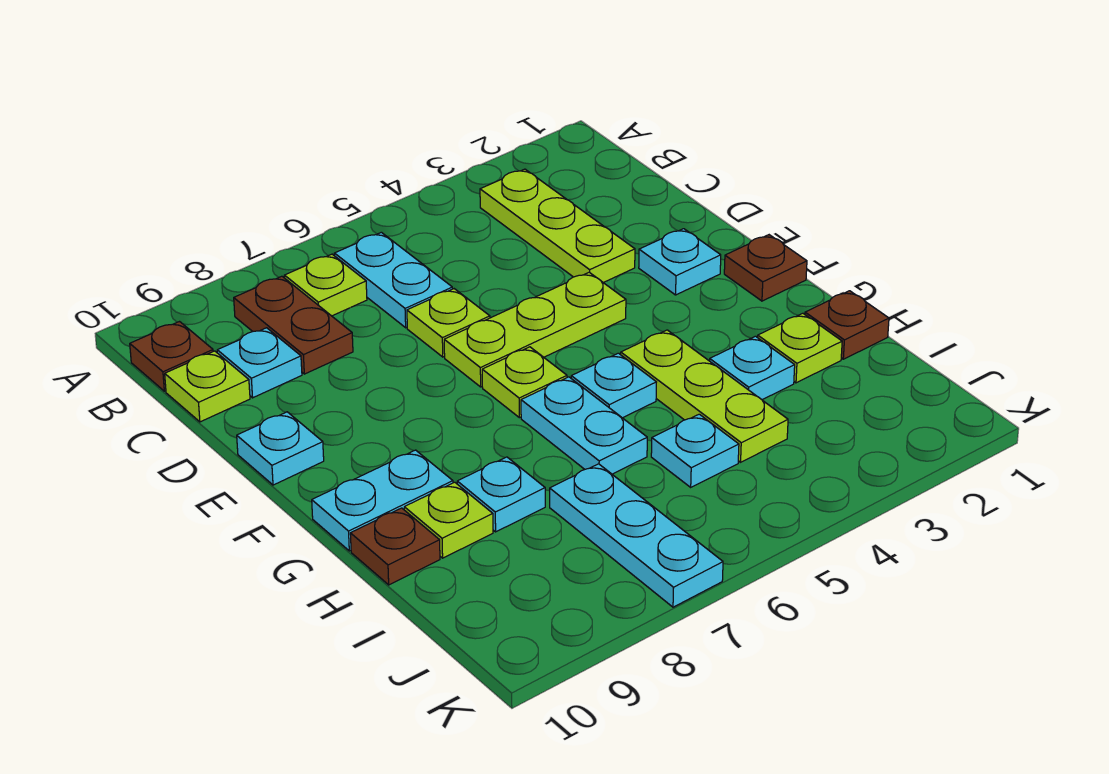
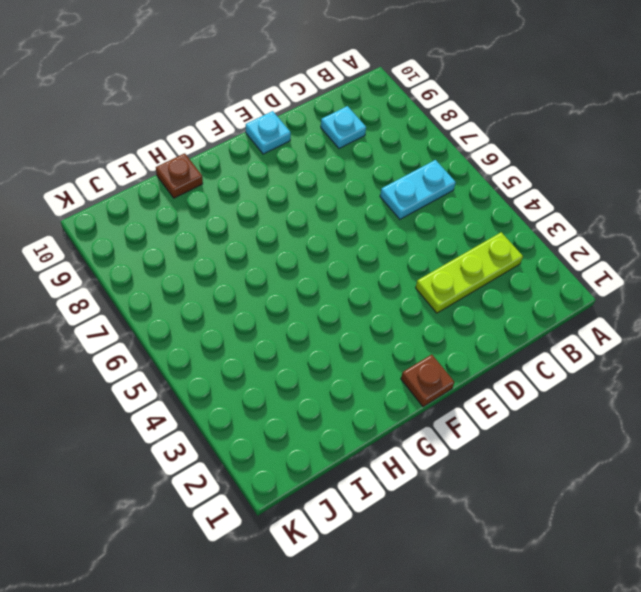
none -> lime 1x1 plate [284,254,367,316]
none -> brown 1x2 plate [234,276,353,374]
none -> brown 1x1 plate [130,322,213,391]

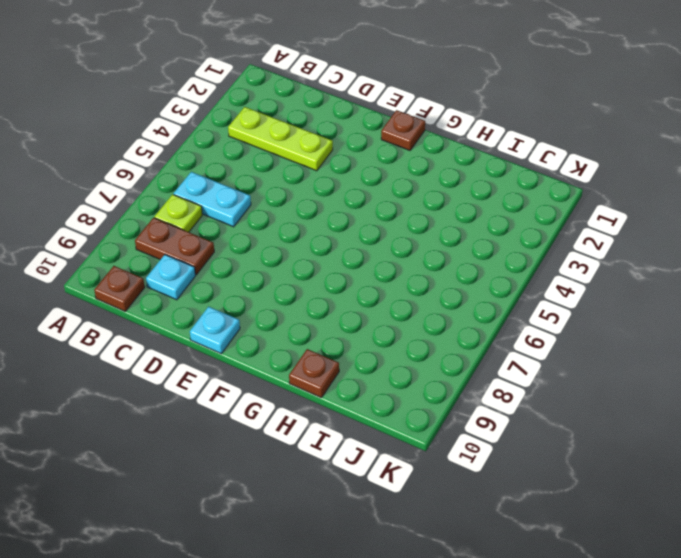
none -> lime 1x1 plate [165,351,250,422]
none -> lime 1x1 plate [407,289,490,357]
none -> cyan 1x1 plate [639,229,721,295]

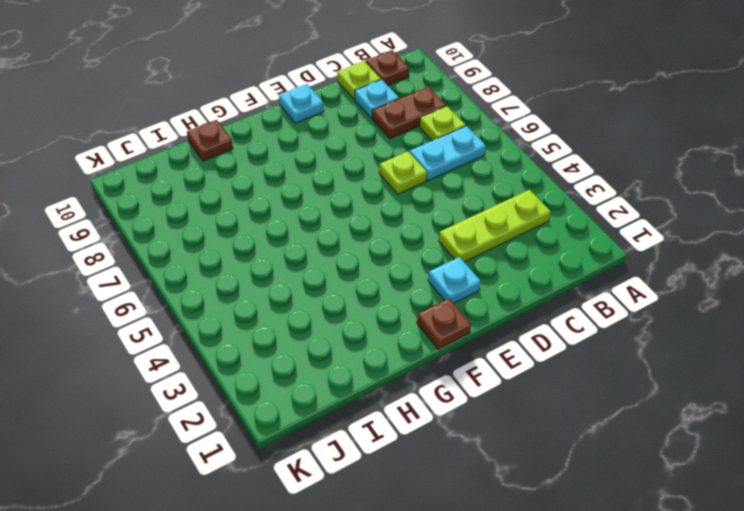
none -> lime 1x3 plate [444,272,626,387]
none -> lime 1x1 plate [482,347,567,418]
none -> lime 1x3 plate [621,330,788,462]

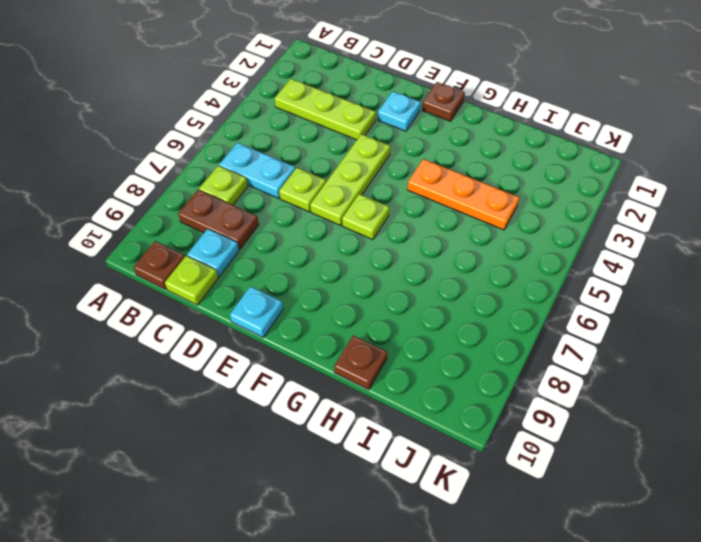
orange 1x3 plate [408,159,520,230] -> lime 1x3 plate [621,330,788,462]
none -> cyan 1x1 plate [571,353,656,418]
none -> cyan 1x2 plate [521,377,647,474]
none -> cyan 1x2 plate [312,450,453,551]

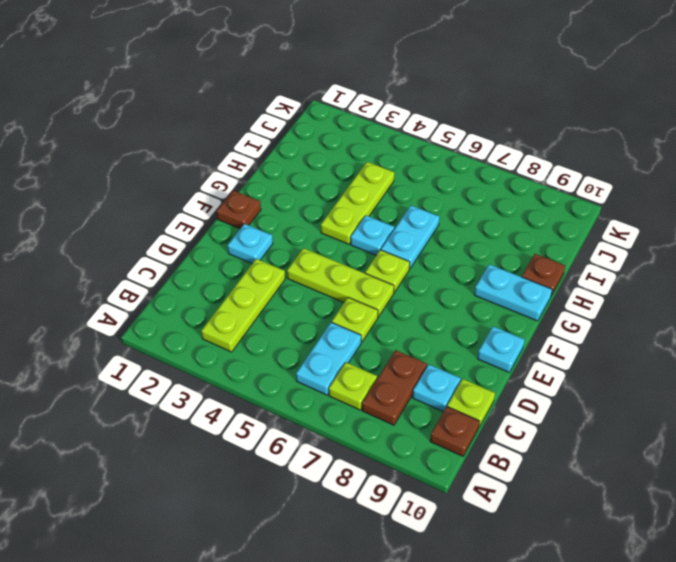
none -> brown 1x1 plate [805,291,889,359]
none -> lime 1x1 plate [758,313,842,383]
none -> cyan 1x1 plate [710,336,795,400]

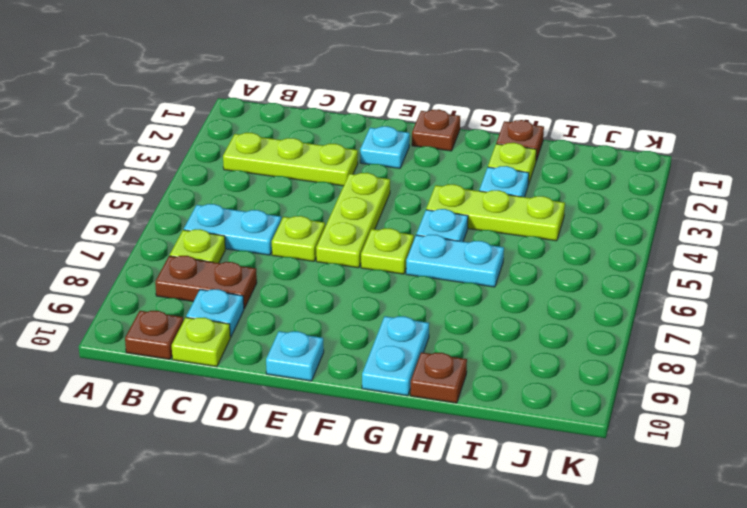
none -> cyan 1x1 plate [457,457,545,532]
none -> lime 1x1 plate [404,482,493,558]
none -> cyan 1x1 plate [651,414,739,487]

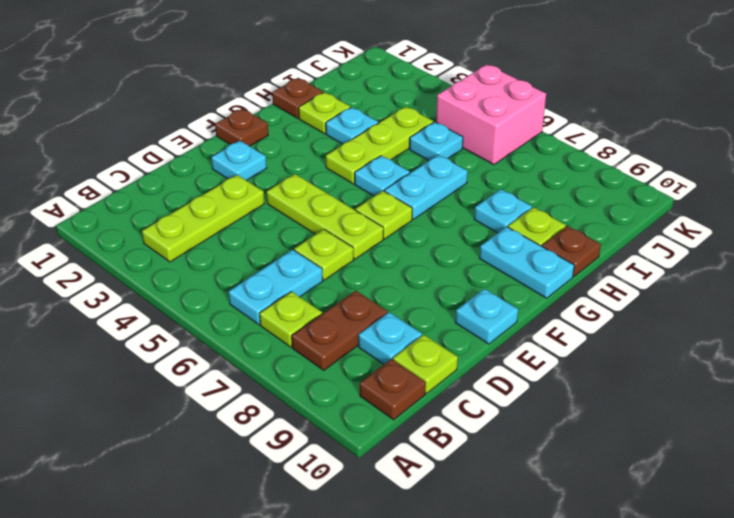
pink 2x2 brick [436,65,546,165] -> none
none -> cyan 1x3 plate [550,464,723,607]

